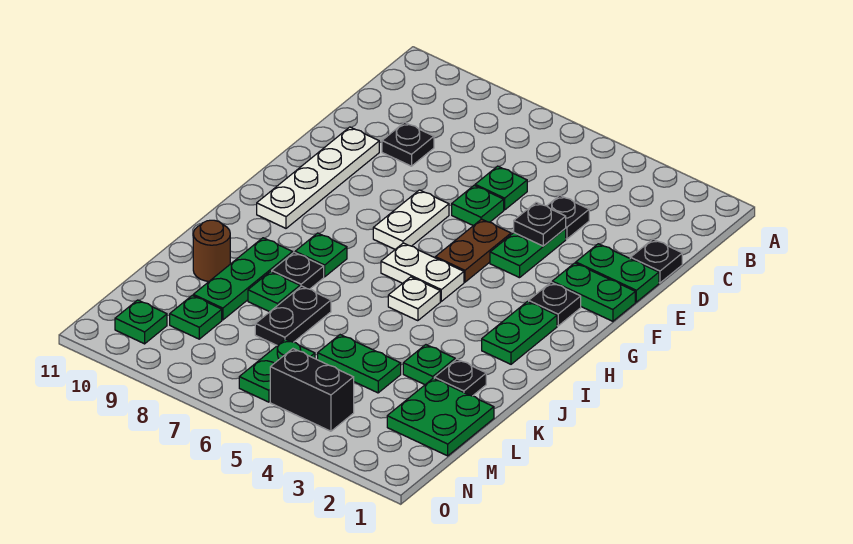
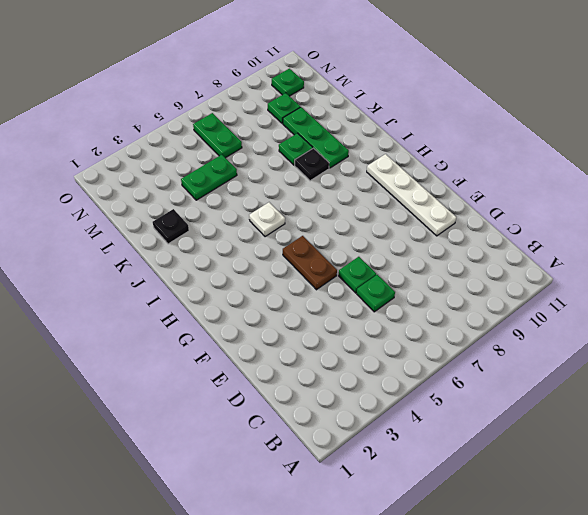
none -> black 1x1 plate [630,239,682,283]
none -> black 1x1 plate [547,195,589,239]
none -> black 1x1 plate [382,122,434,166]
none -> green 1x2 plate [576,244,659,302]

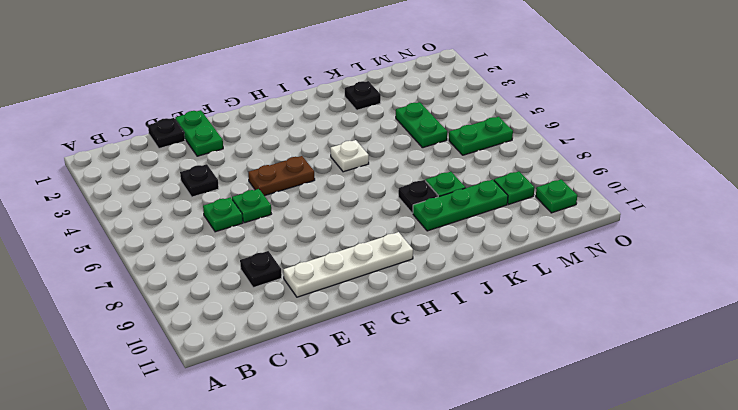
none -> green 1x2 plate [490,229,566,278]
none -> green 1x2 plate [552,263,635,321]
none -> white 1x2 plate [373,190,449,249]
none -> black 1x1 plate [529,282,581,326]

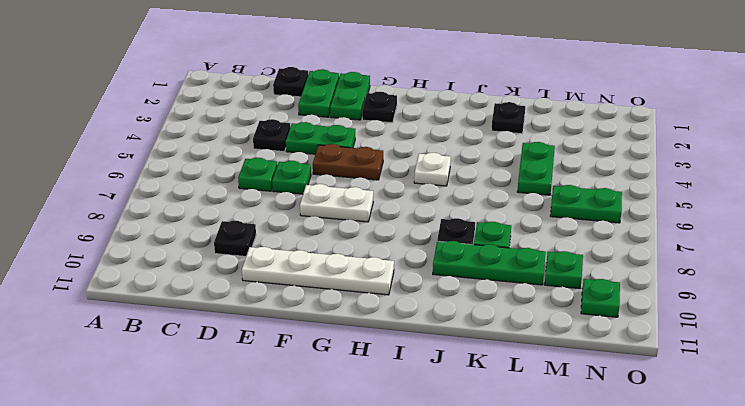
none -> green 1x2 plate [482,301,557,364]
none -> white 1x2 plate [381,243,464,301]
none -> green 1x1 plate [295,233,347,277]
none -> green 1x1 plate [403,345,455,385]

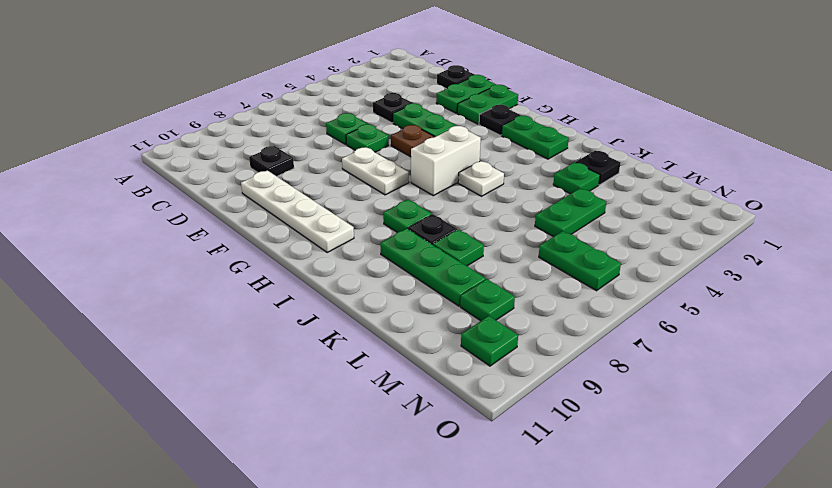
white 1x2 brick [411,126,481,196] -> white 1x2 plate [381,243,464,301]
none -> black 1x2 plate [255,286,331,345]
none -> brown 1x1 round brick [193,220,230,281]
none -> green 2x2 plate [387,378,494,456]
none -> black 1x2 brick [270,349,354,431]

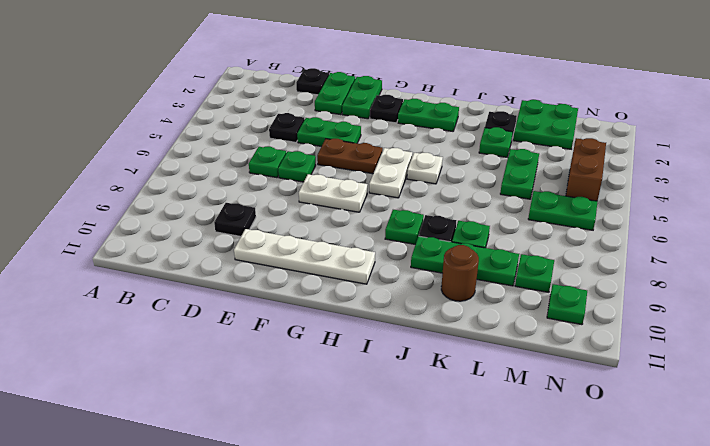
brown 1x2 brick [566,138,606,201] -> black 1x2 brick [270,349,354,431]
none -> black 1x2 plate [255,286,331,345]
none -> black 1x1 plate [514,202,566,246]

